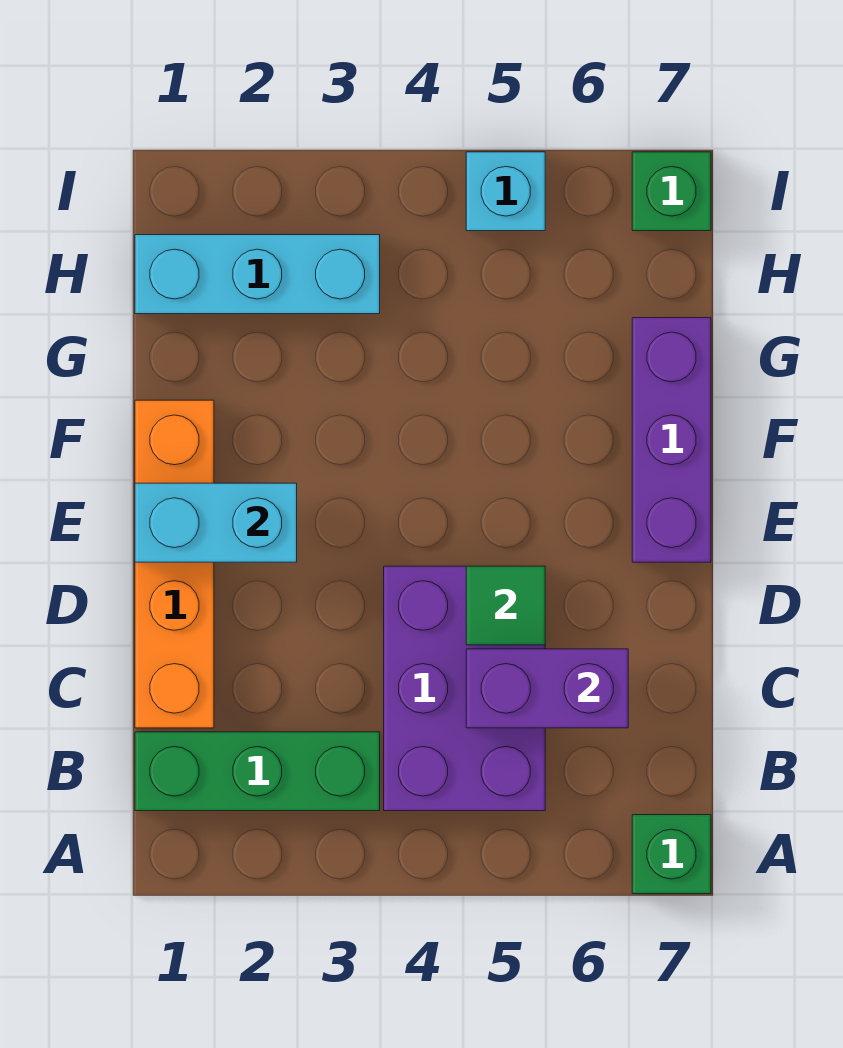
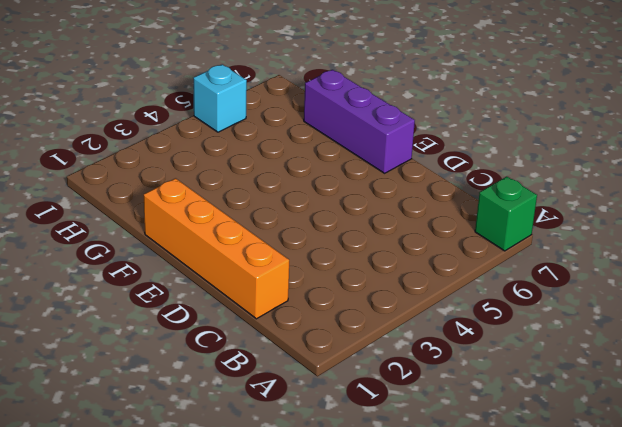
none -> green 1x3 brick [135,732,380,811]
none -> purple 2x3 brick [384,566,545,811]

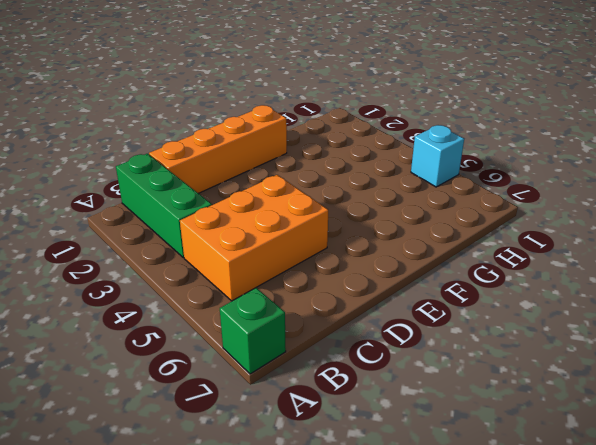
orange 2x3 brick [180,175,328,301] -> purple 2x3 brick [384,566,545,811]
none -> purple 1x3 brick [632,318,711,562]
none -> cyan 1x3 brick [135,235,380,314]

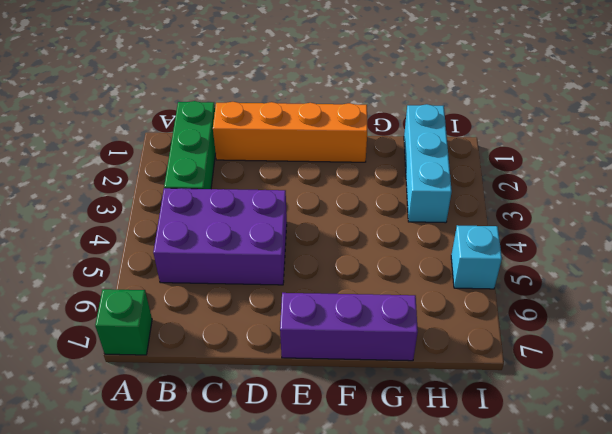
none -> green 1x1 brick [632,152,711,231]
none -> purple 1x2 brick [466,649,628,728]

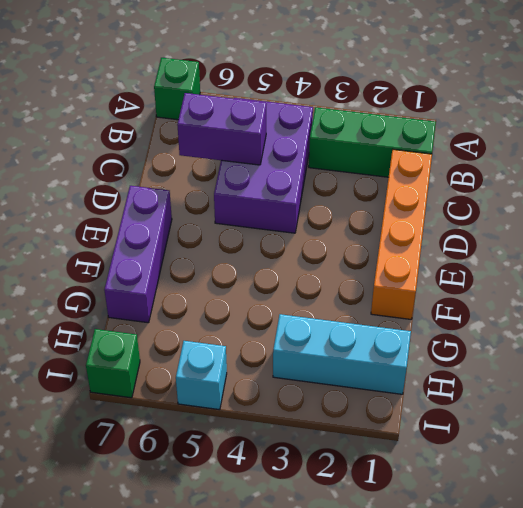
none -> green 1x1 tile [466,566,545,645]
none -> cyan 1x2 brick [135,483,297,562]

